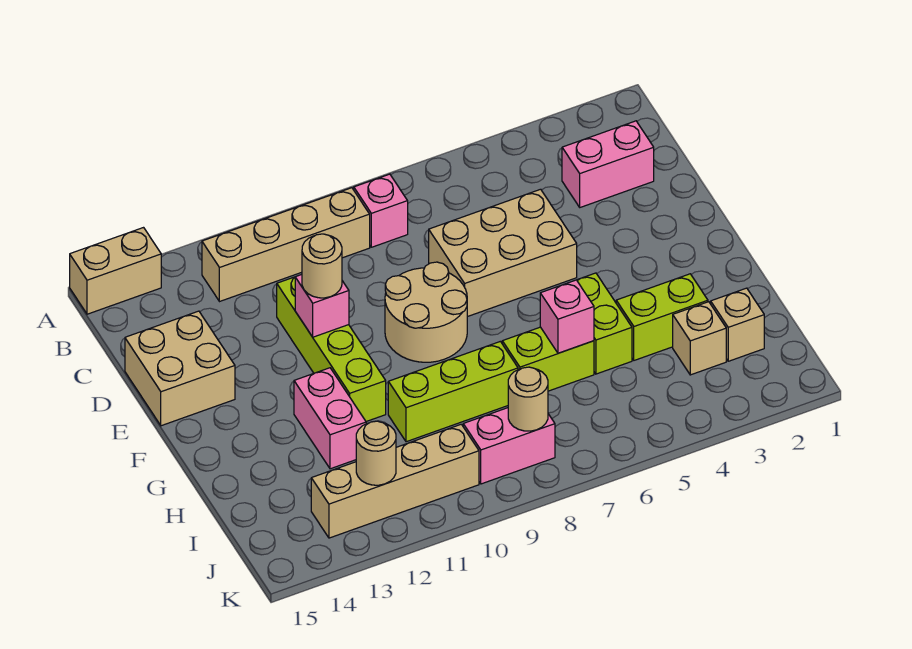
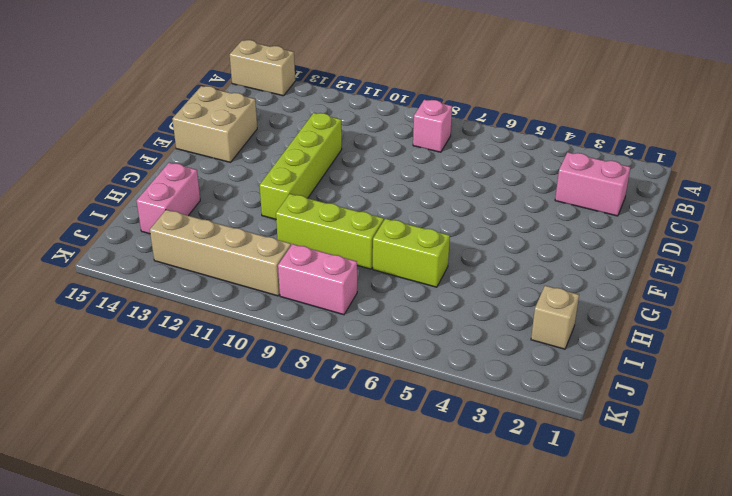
pink 1x2 brick [137,163,200,234] -> pink 1x2 brick moved to [294,368,366,469]
none -> tan 1x4 brick [202,188,370,302]
none -> tan 2x3 brick [429,189,577,317]
none -> tan 2x2 round brick [385,262,467,362]

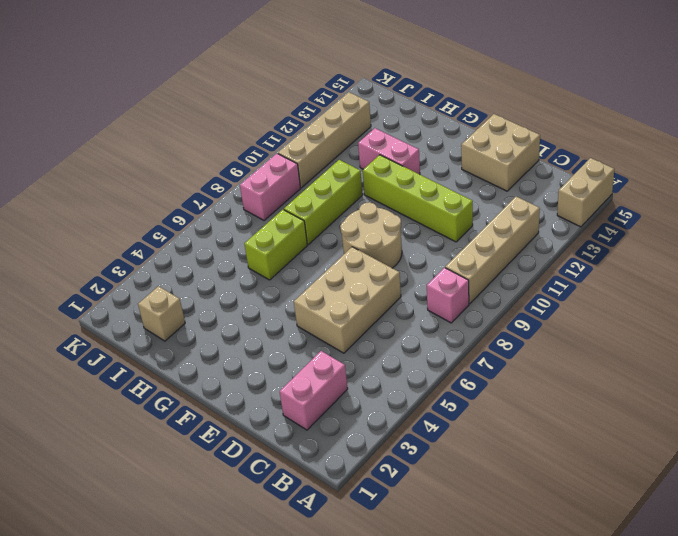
none -> lime 1x2 brick [577,273,632,374]
none -> lime 1x2 brick [616,274,708,360]
none -> tan 1x1 brick [673,302,726,375]

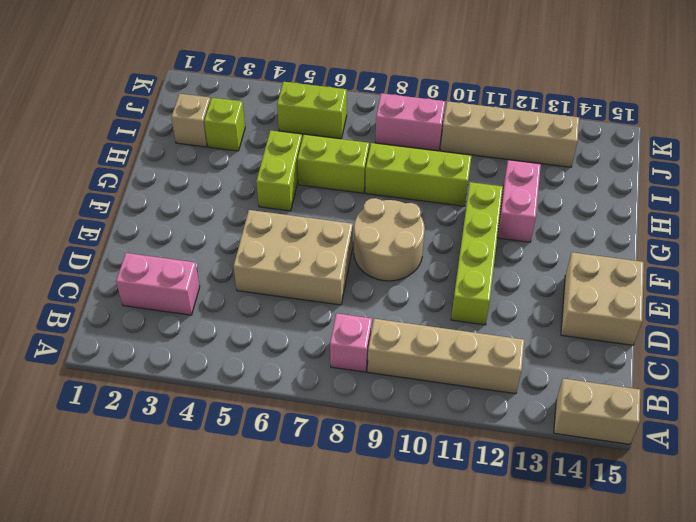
lime 1x1 brick [204,98,245,151] -> tan 1x1 brick [673,302,726,375]
lime 1x2 brick [277,82,347,139] -> lime 1x2 brick moved to [616,274,708,360]
none -> pink 1x1 brick [295,274,349,337]
none -> pink 1x1 brick [540,280,594,353]
none -> tan 1x1 round brick [508,367,548,431]

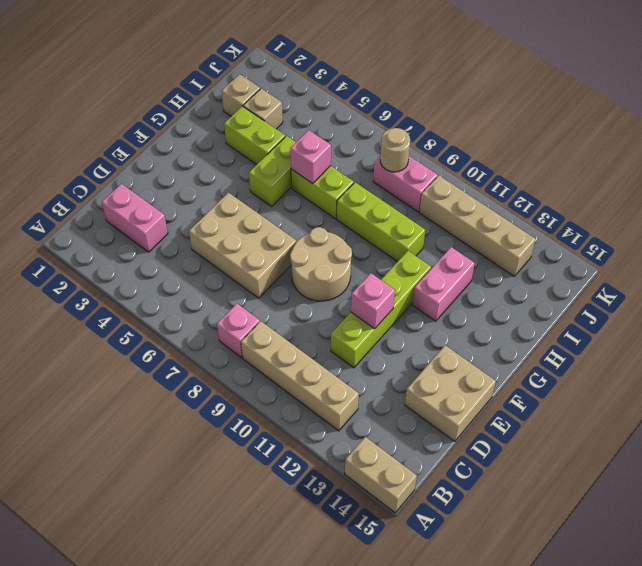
none -> tan 1x1 round brick [356,421,396,485]
none -> tan 1x1 round brick [302,234,342,298]

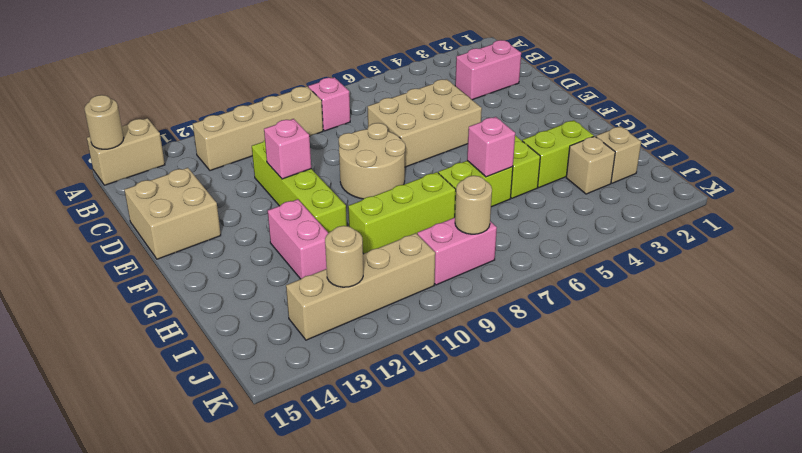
tan 1x1 round brick [84,95,124,149] -> tan 1x1 round brick moved to [302,234,342,298]

